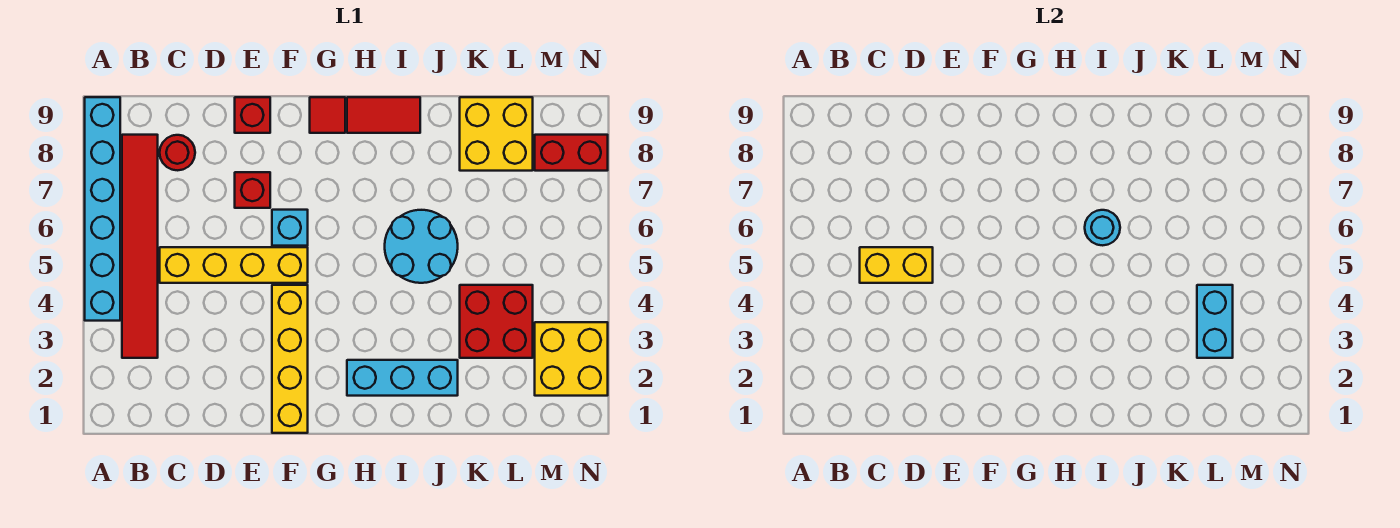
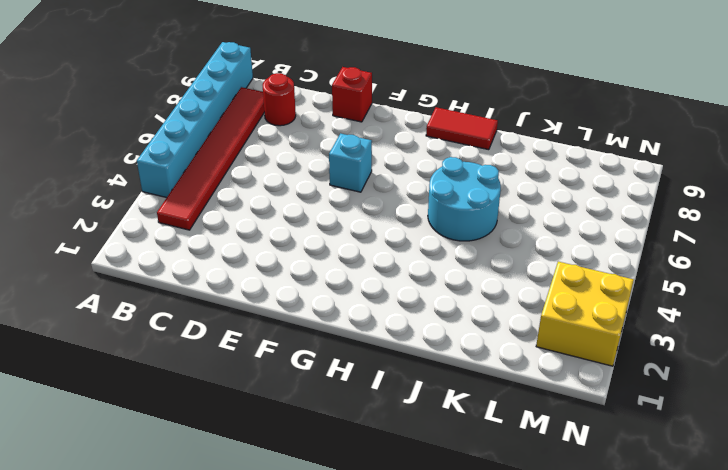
none -> yellow 1x4 brick [160,247,308,283]
none -> red 1x1 brick [235,172,270,208]
none -> yellow 1x4 brick [272,285,308,433]

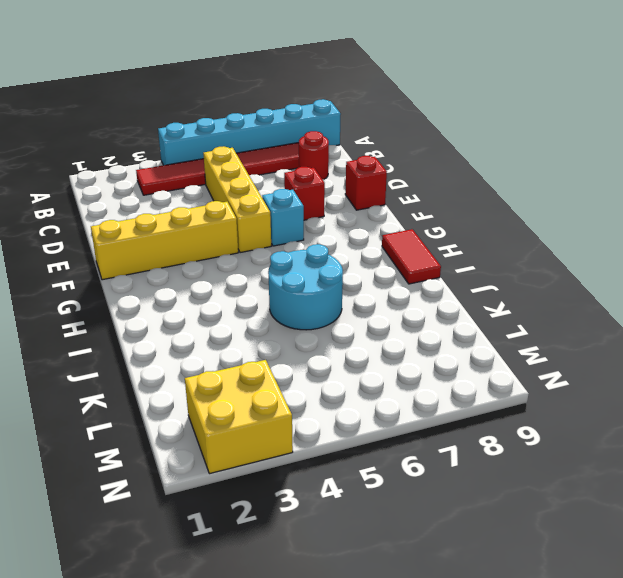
none -> red 1x1 tile [310,97,345,133]
none -> cyan 1x3 brick [347,360,458,396]
none -> red 2x2 brick [460,285,533,358]

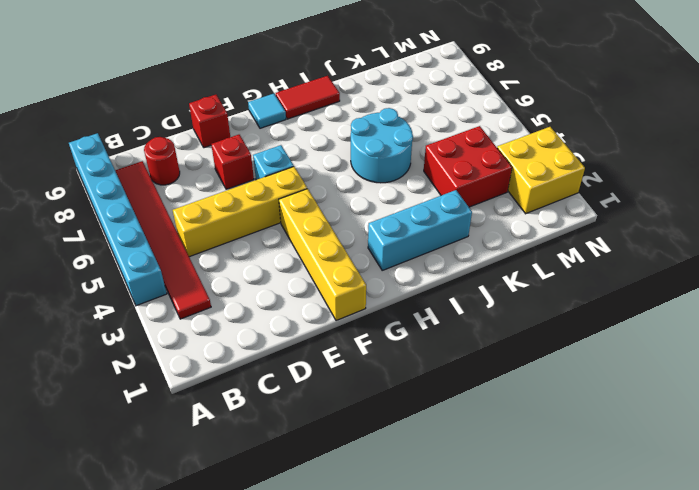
cyan 1x1 tile [248,94,286,128] -> red 1x1 tile [310,97,345,133]
none -> yellow 2x2 brick [460,97,533,171]
none -> red 1x2 brick [535,135,608,171]
none -> yellow 1x2 brick [860,247,933,283]

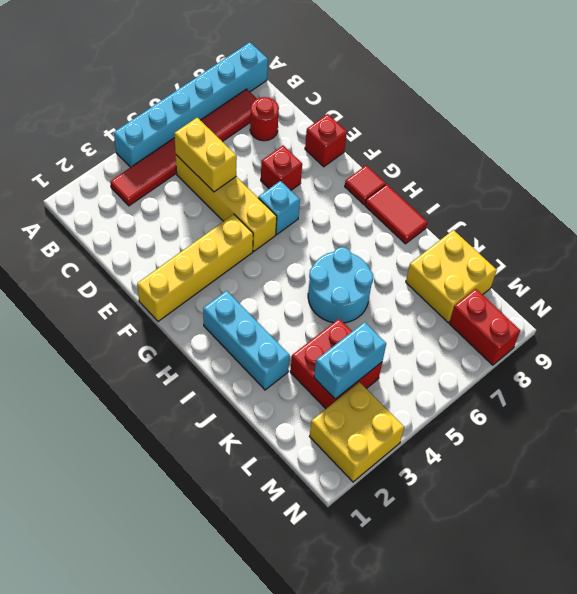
none -> cyan 1x1 round brick [1085,210,1120,245]

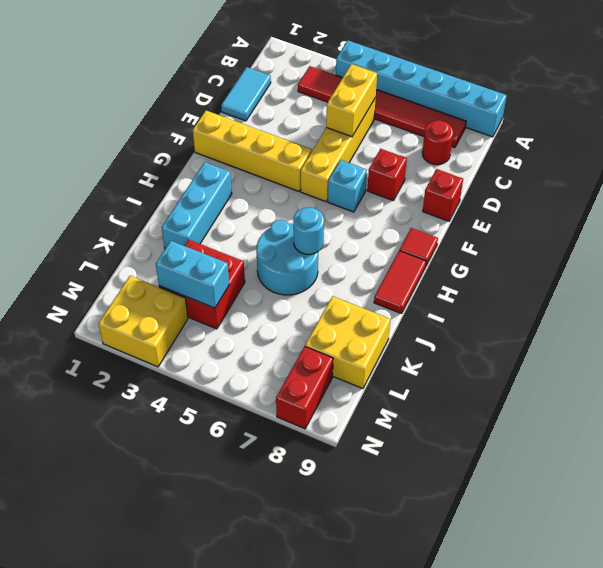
cyan 1x2 tile [221,67,271,121] -> none

